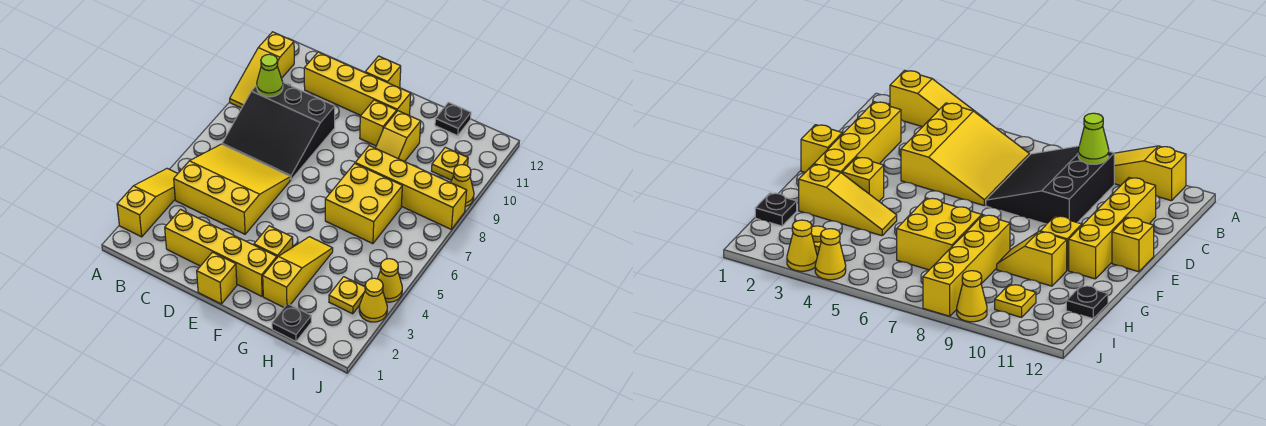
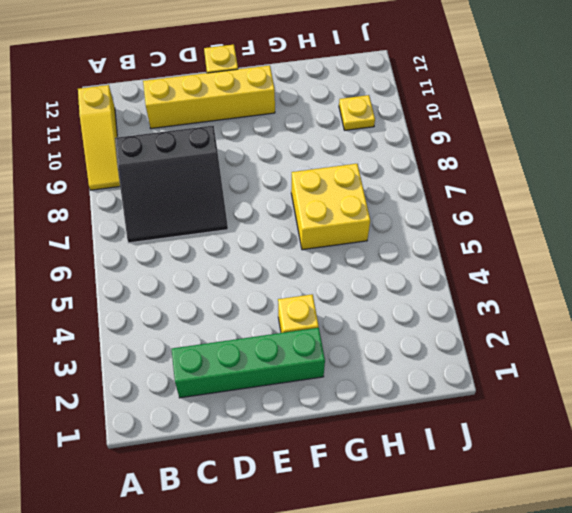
green 1x4 brick [172,328,325,398] -> yellow 1x4 brick [165,210,277,296]
none -> yellow 1x3 slope [117,169,178,237]
none -> yellow 3x3 slope [174,144,291,234]
none -> yellow 1x1 brick [197,252,237,304]

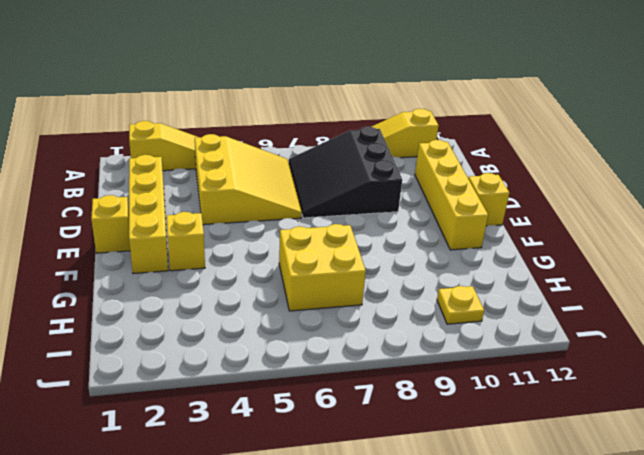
none -> yellow 1x1 brick [360,100,397,146]
none -> yellow 1x3 slope [263,237,333,307]
none -> yellow 1x4 brick [355,146,467,229]

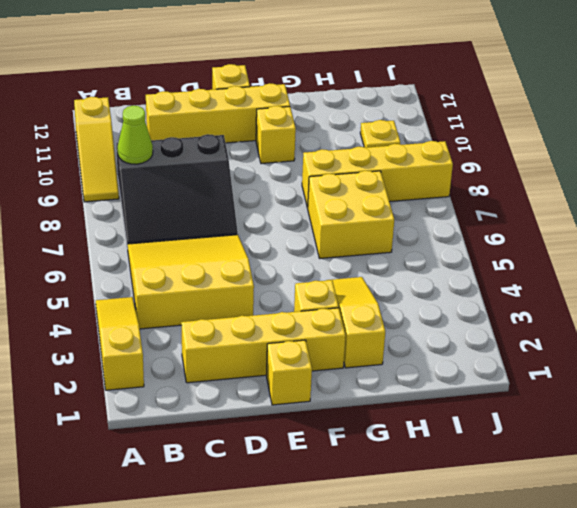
none -> yellow 1x2 slope [376,111,421,162]
none -> black 1x1 plate [272,304,311,341]
none -> black 1x1 plate [435,102,471,136]

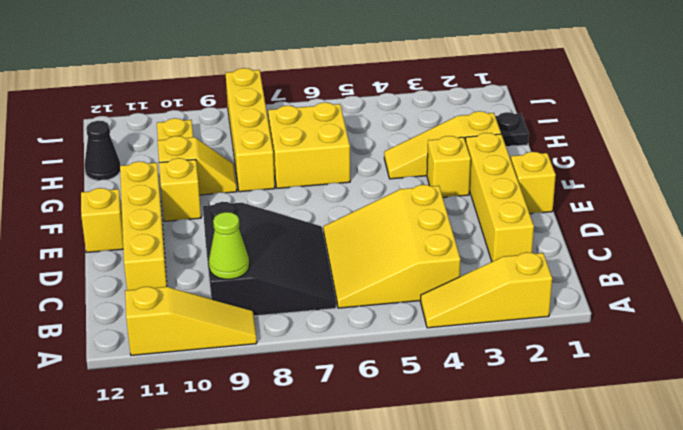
black 1x1 cone [84,121,121,181] -> black 1x1 plate [435,102,471,136]
none -> yellow 1x1 plate [329,277,365,314]
none -> yellow 1x1 cone [359,278,387,322]
none -> yellow 1x1 cone [377,259,402,302]

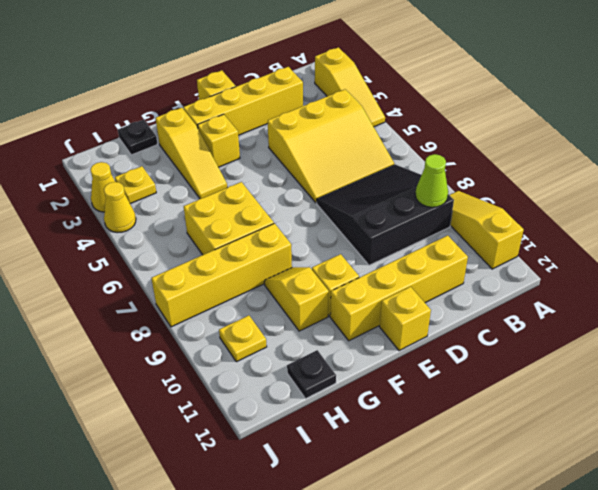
none -> yellow 1x1 cone [451,165,474,207]

